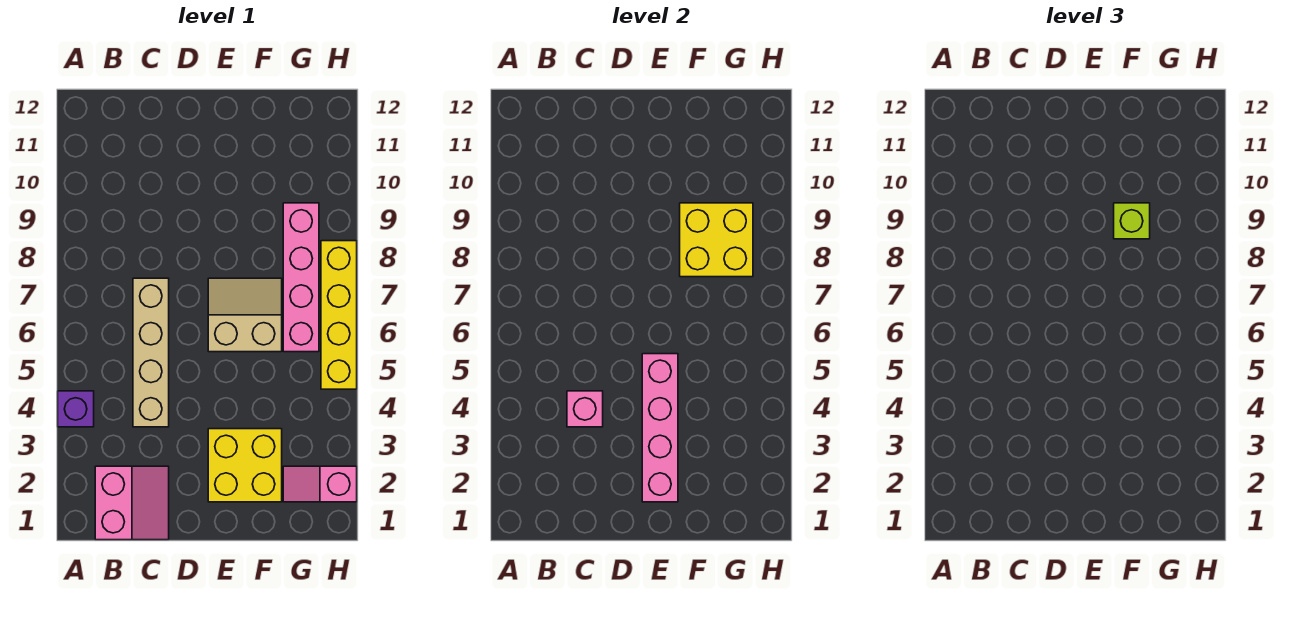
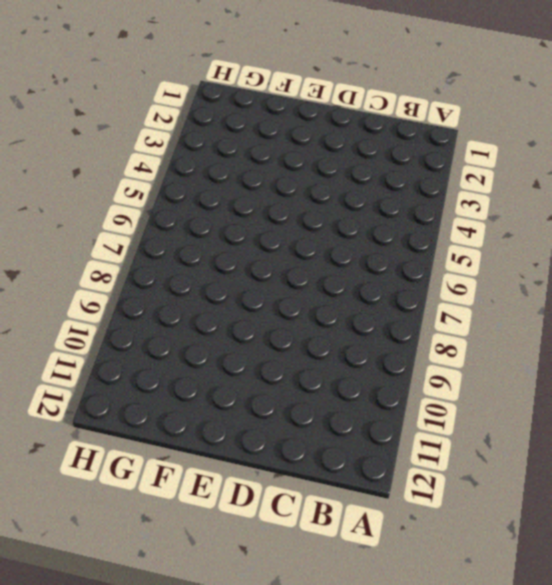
none -> purple 1x1 brick [58,391,94,427]
none -> pink 2x2 slope [95,466,169,540]
none -> tan 1x4 brick [133,278,169,427]

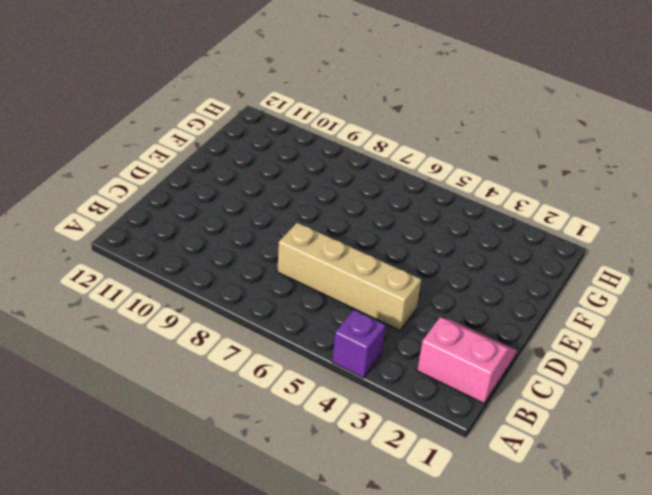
none -> yellow 2x2 brick [208,429,282,502]
none -> tan 2x2 slope [208,278,282,352]
none -> pink 1x2 slope [283,466,357,502]

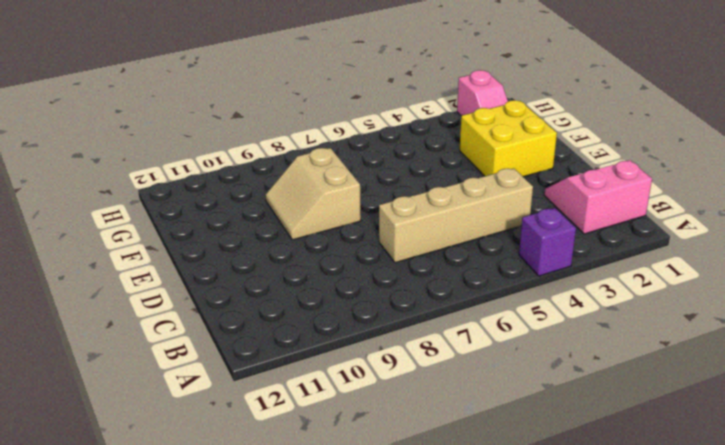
tan 2x2 slope [265,148,361,240] -> tan 2x2 slope moved to [208,278,282,352]
none -> pink 1x4 brick [283,203,319,352]
none -> yellow 1x4 brick [321,241,357,389]
none -> pink 1x1 brick [567,391,603,427]

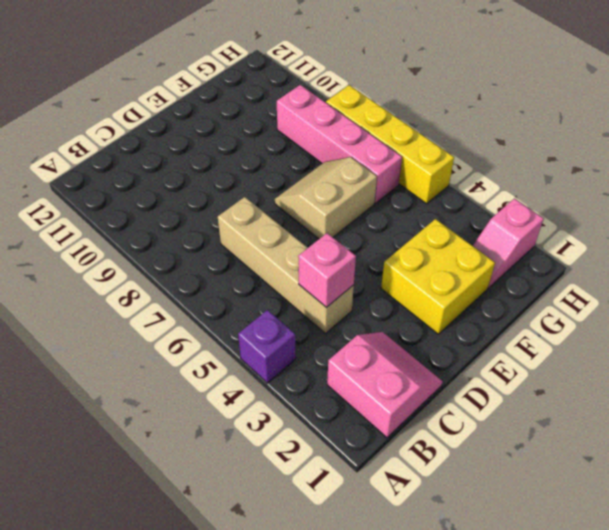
none -> pink 1x4 brick [642,354,678,502]
none -> yellow 2x2 brick [680,203,753,277]
none -> lime 1x1 brick [1114,203,1150,239]

